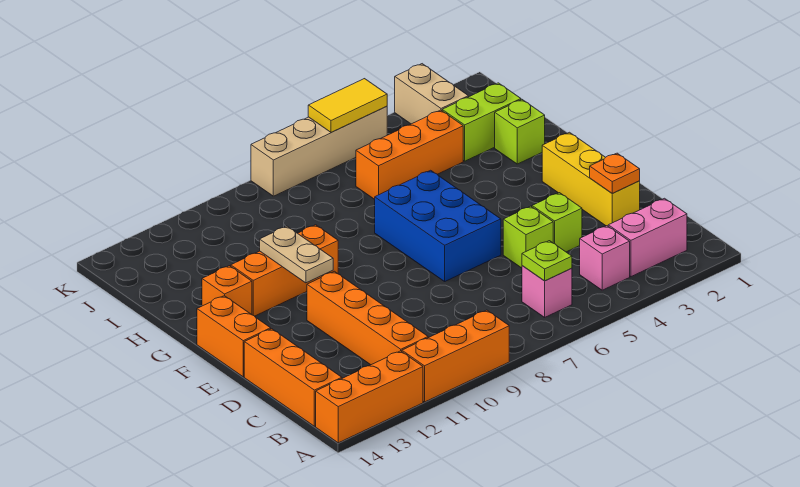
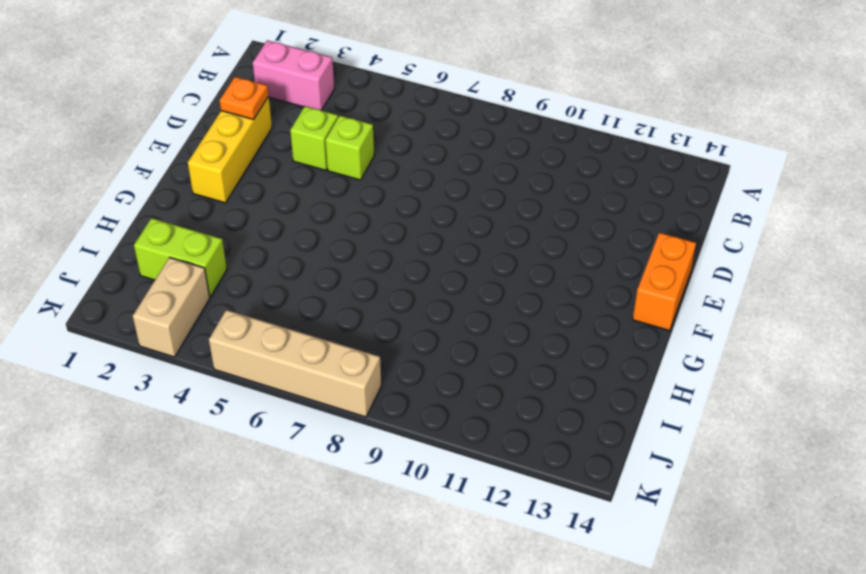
none -> orange 1x3 brick [402,310,509,402]
none -> orange 1x3 brick [316,351,423,443]
none -> pink 1x1 brick [580,226,630,290]

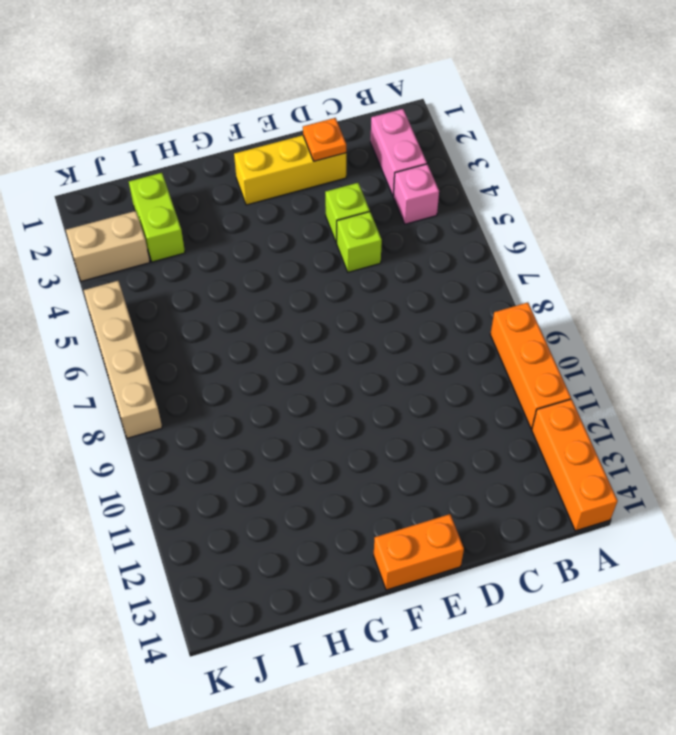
none -> pink 1x1 brick [522,266,572,317]
none -> orange 1x4 brick [307,271,428,365]
none -> orange 1x3 brick [244,329,342,426]

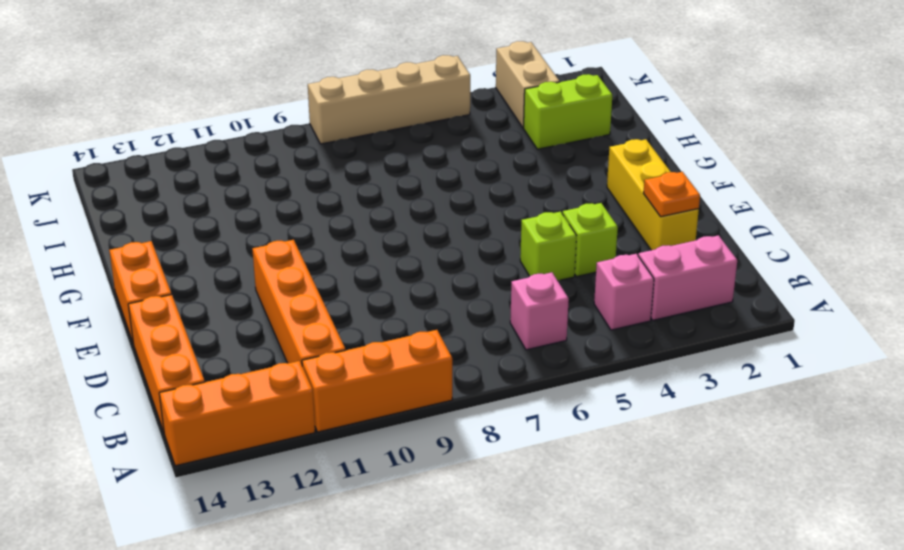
none -> blue 2x3 brick [375,170,501,281]
none -> orange 1x3 brick [231,225,338,316]
none -> orange 1x1 brick [202,266,252,315]

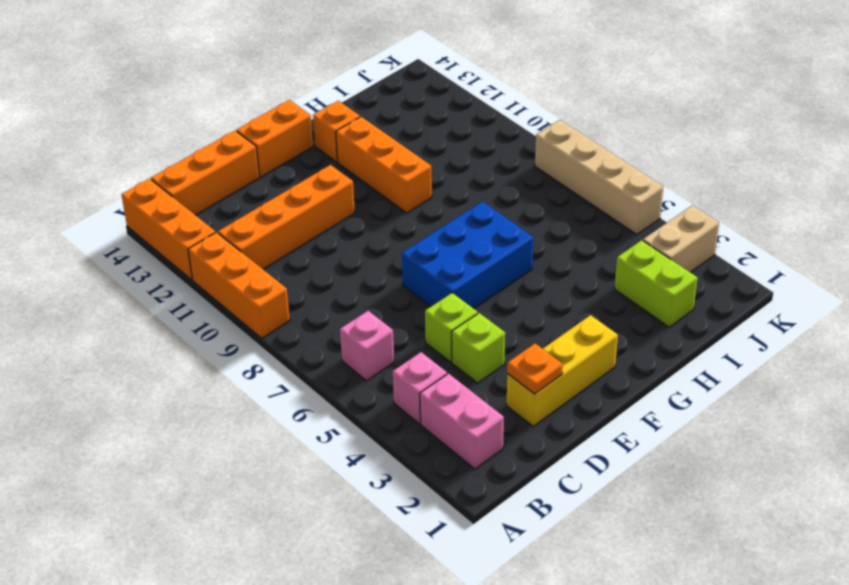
none -> lime 1x1 brick [495,100,545,164]
none -> orange 1x3 brick [356,110,463,199]
none -> lime 1x1 plate [522,241,572,281]

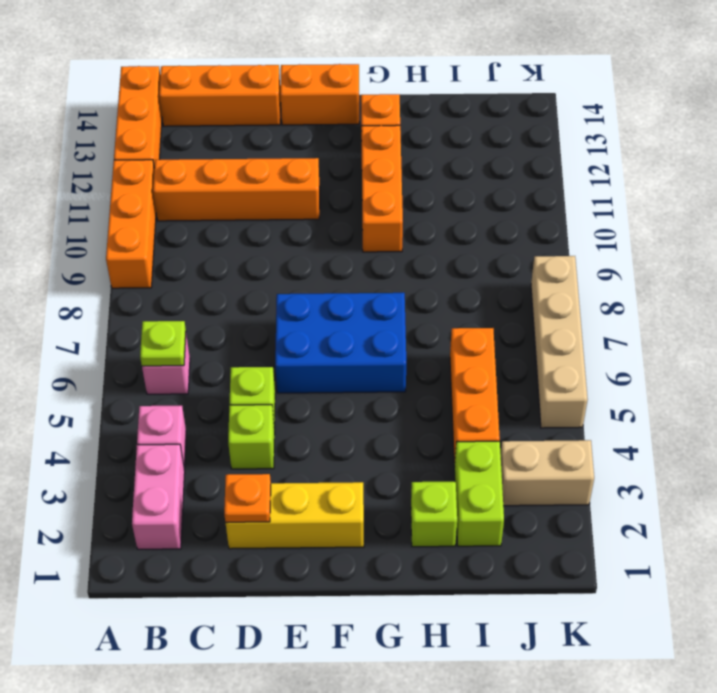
none -> tan 1x2 plate [260,226,333,283]
none -> yellow 1x2 tile [308,79,387,133]

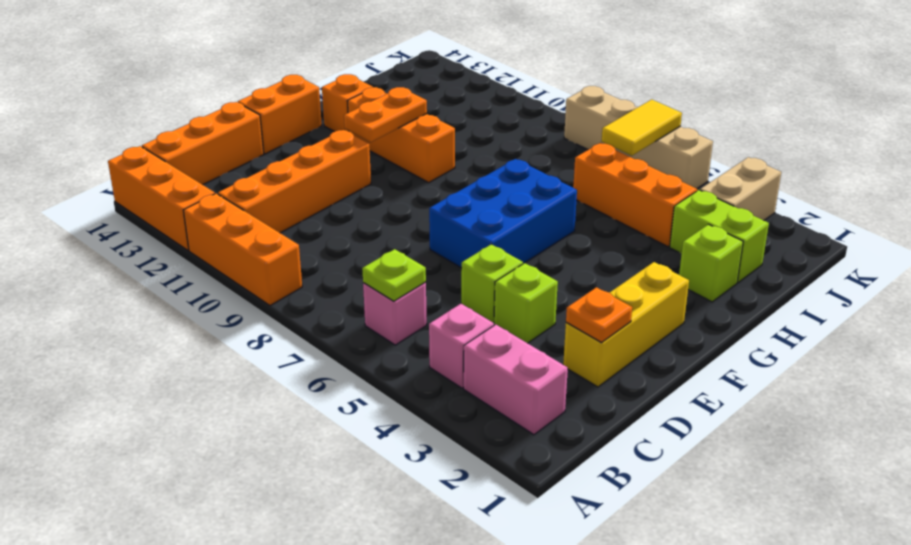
orange 1x2 plate [344,87,427,142] -> tan 1x2 plate [260,226,333,283]
yellow 1x2 tile [602,99,682,156] -> yellow 1x2 tile turned to [308,79,387,133]

